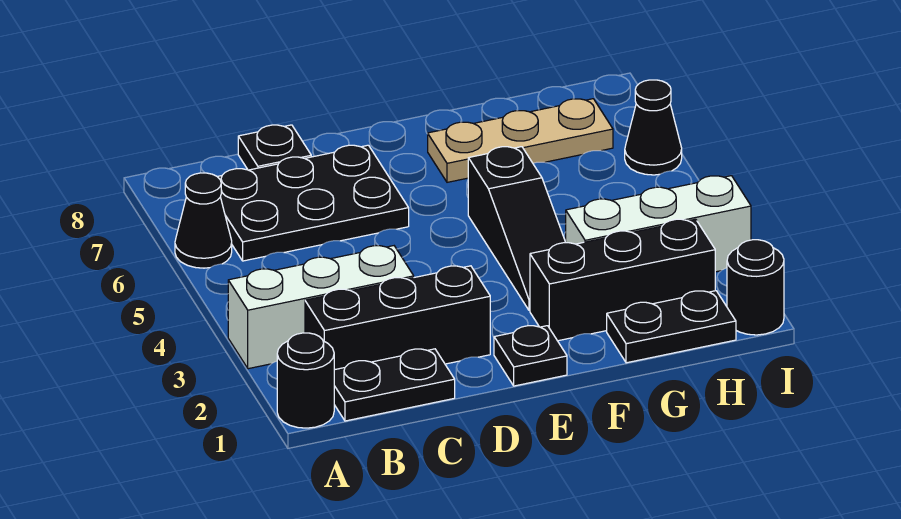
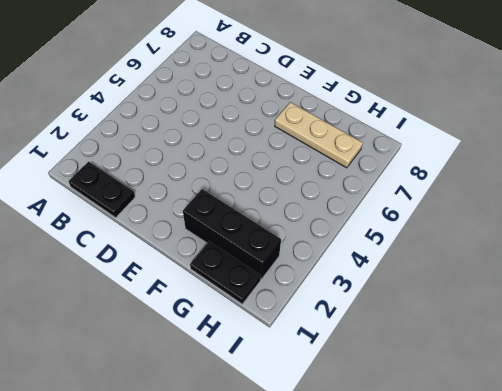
none -> black 1x1 round brick [277,333,334,428]
none -> white 1x3 brick [228,246,414,369]
none -> black 1x1 cone [175,173,232,268]

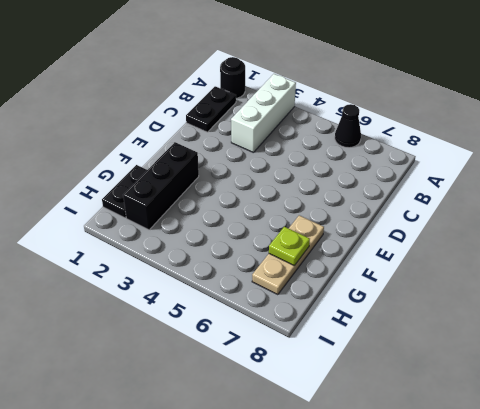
lime 1x1 plate [269,227,310,266] -> none
none -> black 1x3 brick [305,266,490,370]
none -> black 2x3 plate [217,145,409,261]
none -> black 1x1 plate [238,125,311,170]

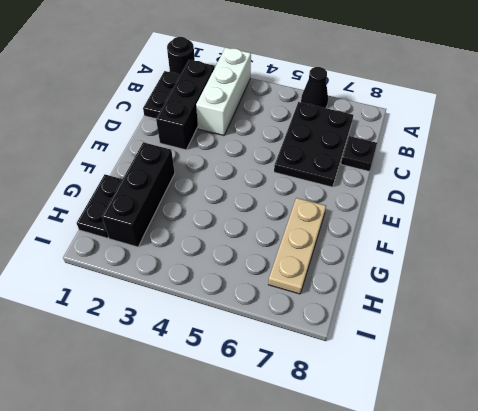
none -> black 1x1 plate [494,326,567,386]
none -> black 1x3 slope [468,147,566,310]
none -> white 1x3 brick [566,176,751,272]

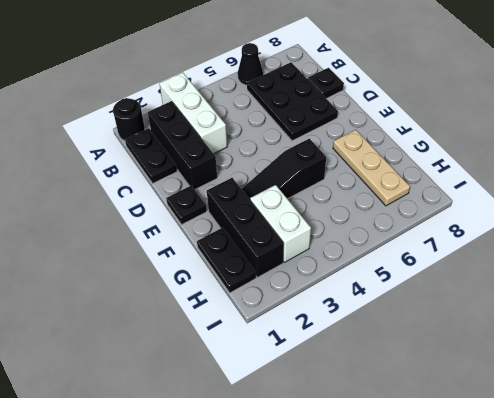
white 1x2 brick [250,185,311,262] -> white 1x3 brick [566,176,751,272]
none -> black 1x1 round brick [727,240,784,335]
none -> black 1x1 cone [625,80,682,175]

